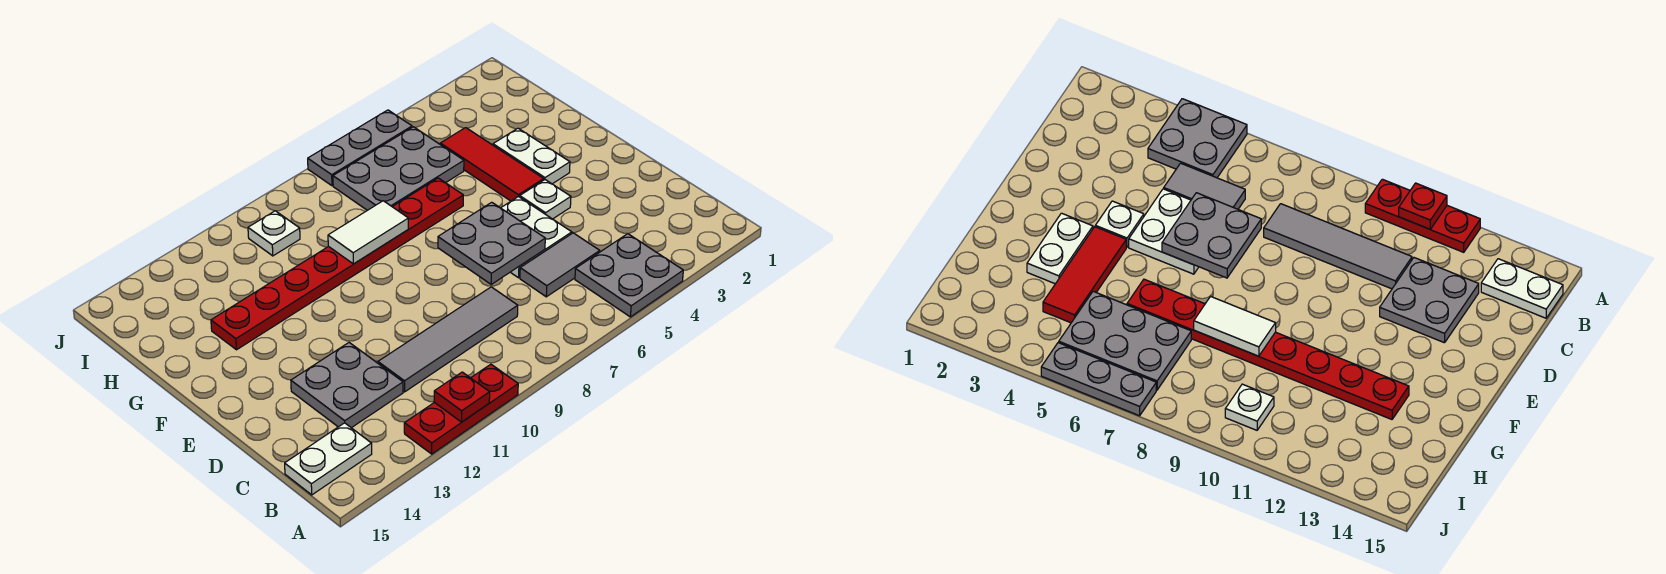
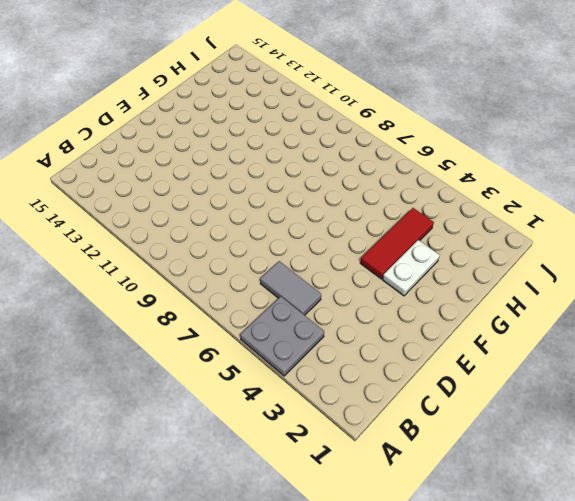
none -> red 1x3 plate [404,364,518,454]
none -> white 1x2 plate [285,423,372,495]
none -> grey 1x4 tile [378,287,518,392]

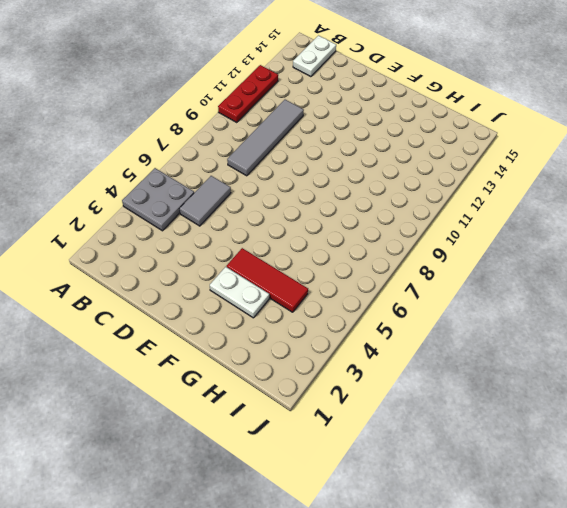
none -> grey 2x2 plate [291,343,403,428]
none -> white 2x2 plate [501,196,572,278]
none -> white 1x1 plate [520,180,571,219]

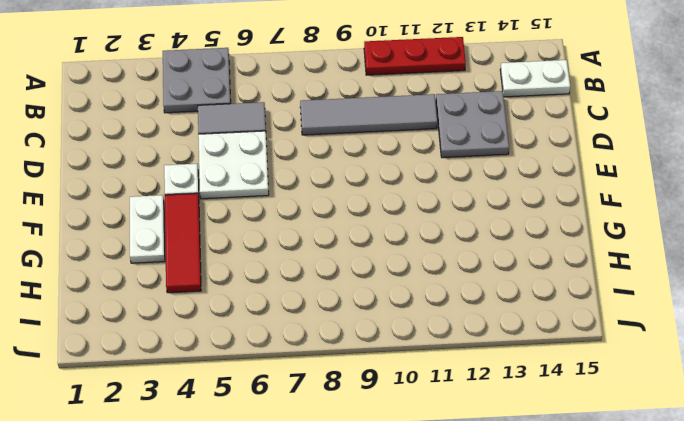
none -> red 1x8 plate [211,178,463,350]
none -> grey 2x3 plate [333,127,464,210]
none -> white 1x1 plate [248,211,300,256]

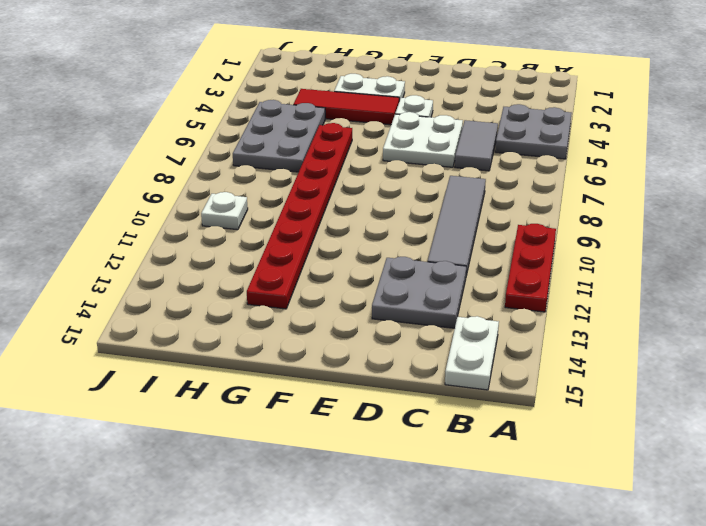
none -> grey 1x3 plate [308,110,412,186]
none -> red 1x1 plate [434,372,490,422]
none -> grey 2x2 plate [438,202,545,284]

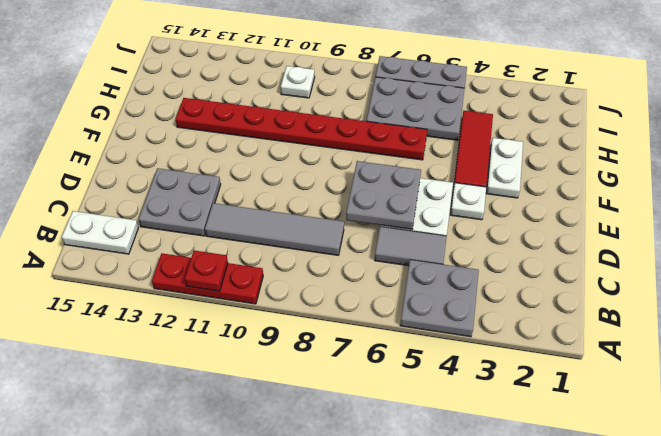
none -> white 1x2 tile [328,201,408,264]

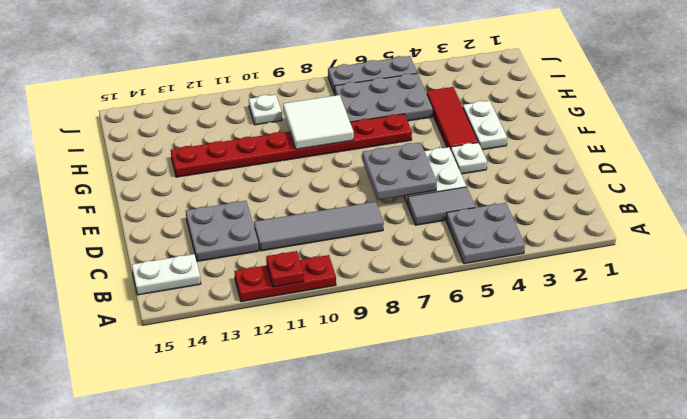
white 2x2 tile [283,95,354,149] -> white 1x2 tile [328,201,408,264]

